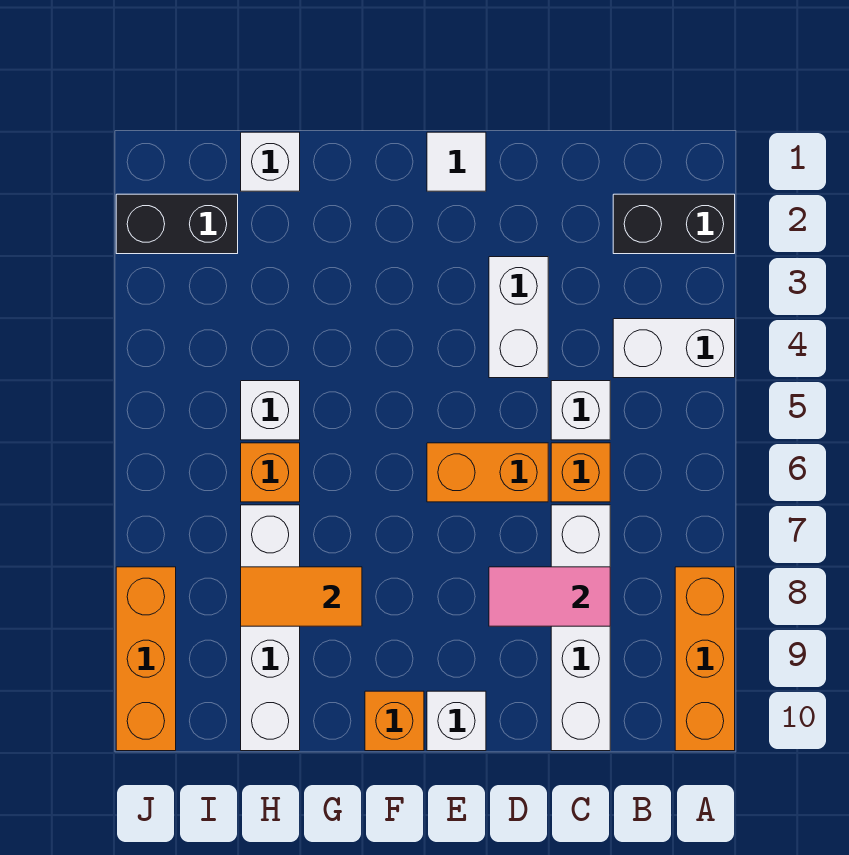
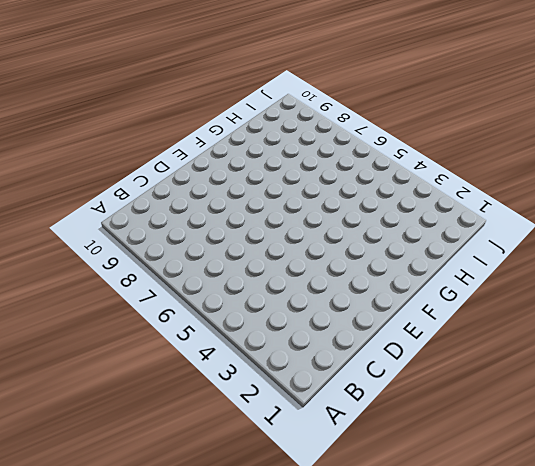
none -> black 1x2 brick [613,194,735,254]
none -> white 1x2 brick [613,319,735,378]
none -> orange 1x3 brick [675,567,735,751]

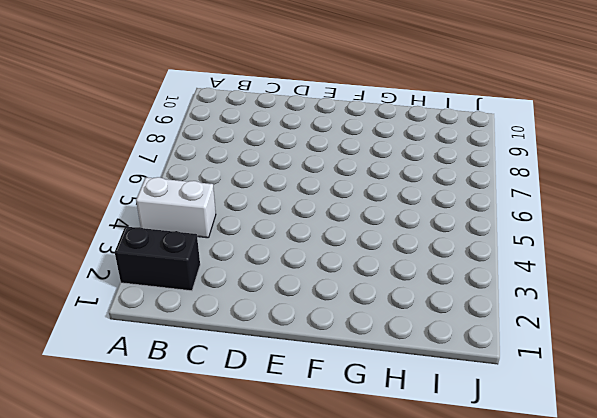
none -> orange 1x3 brick [675,567,735,751]
none -> white 1x1 brick [551,381,610,440]
none -> orange 1x1 brick [551,443,610,502]

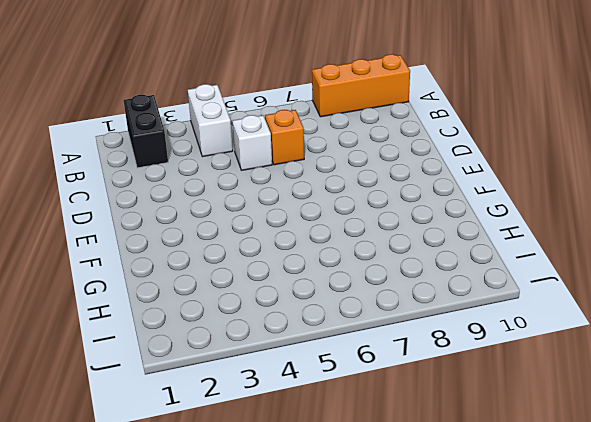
none -> white 1x4 brick [551,505,610,751]
none -> white 1x2 brick [489,257,548,378]
none -> orange 1x2 brick [427,443,548,502]

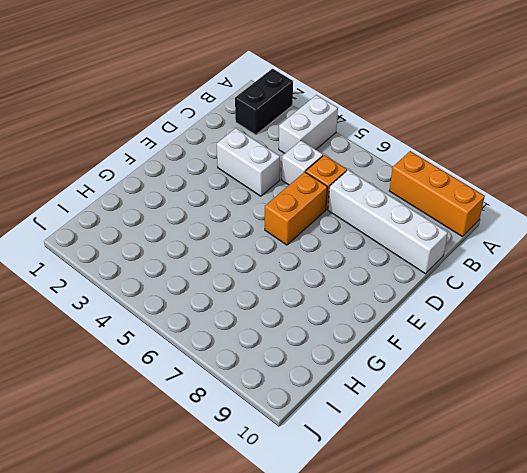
none -> white 1x1 tile [427,132,486,191]
none -> white 1x1 brick [427,691,486,751]
none -> orange 1x1 brick [365,691,424,751]

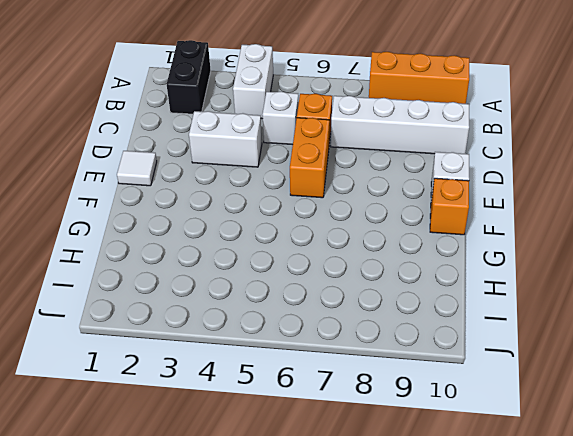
none -> white 1x1 brick [241,132,300,191]
none -> white 1x1 brick [241,381,300,440]
none -> orange 1x1 brick [241,443,300,502]

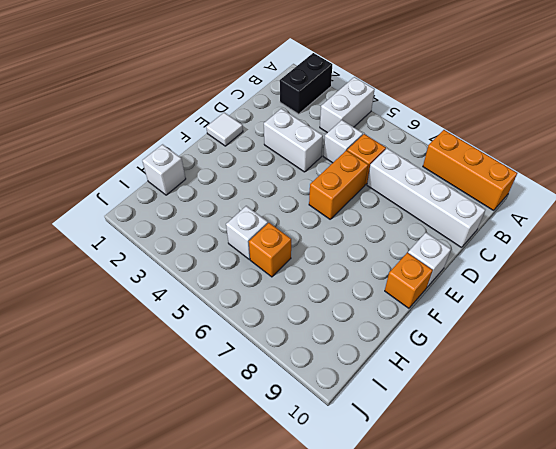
none -> white 1x4 brick [241,505,300,751]
none -> black 1x2 brick [116,194,238,254]
none -> orange 1x3 brick [116,567,176,751]

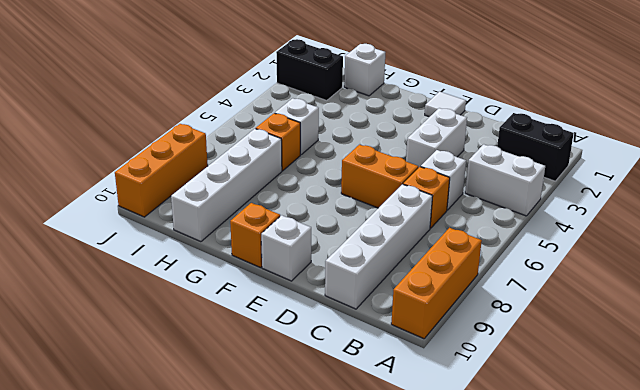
none -> pink 1x2 tile [489,567,610,626]
none -> orange 1x2 tile [241,567,362,626]

